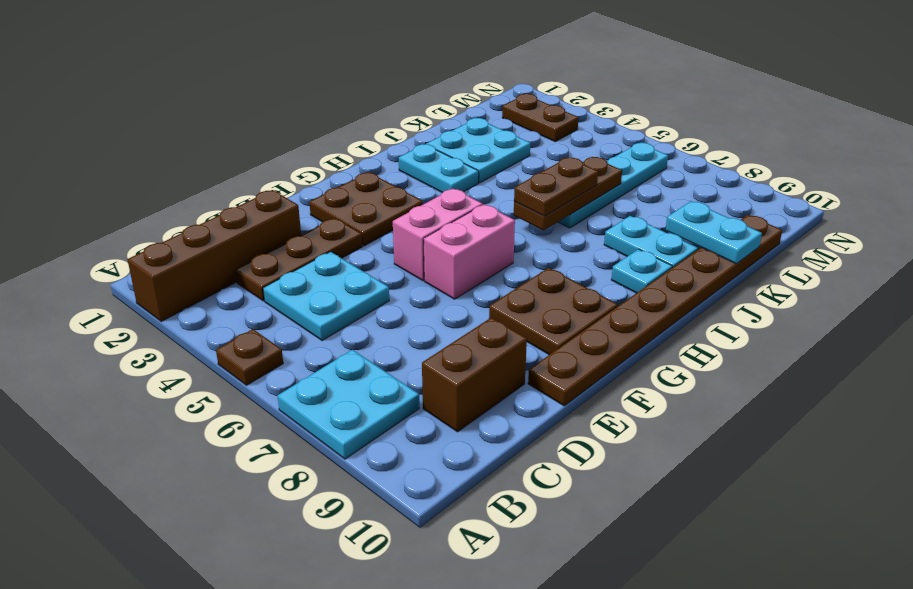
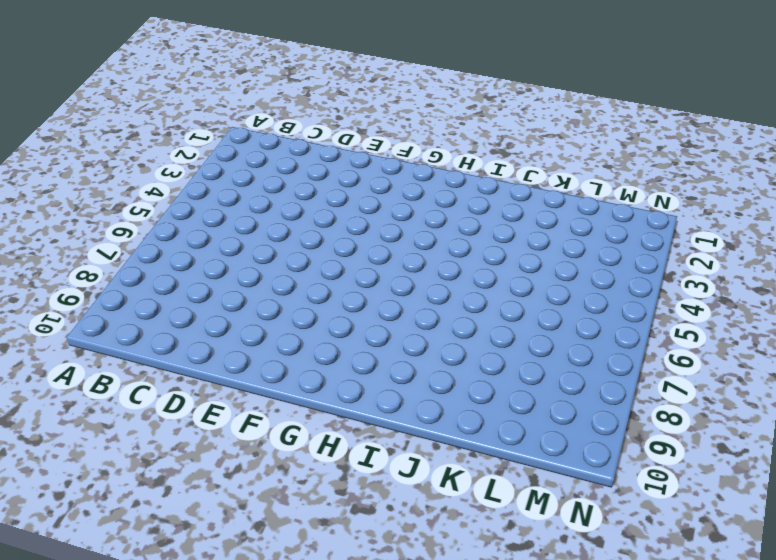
none -> brown 1x4 brick [128,190,301,321]
none -> brown 1x1 plate [216,329,283,385]
none -> cyan 2x2 plate [278,350,419,459]

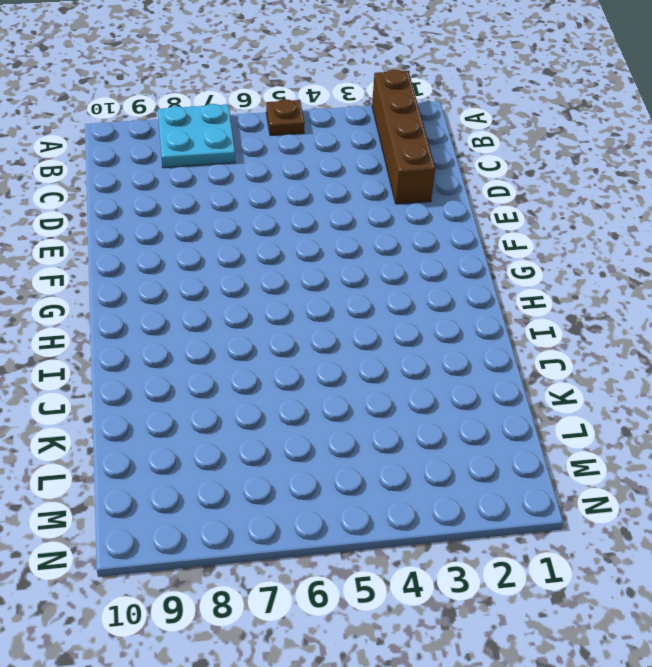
none -> brown 1x3 plate [235,218,362,301]
none -> cyan 2x2 plate [263,252,389,341]
none -> brown 1x2 brick [422,318,527,432]

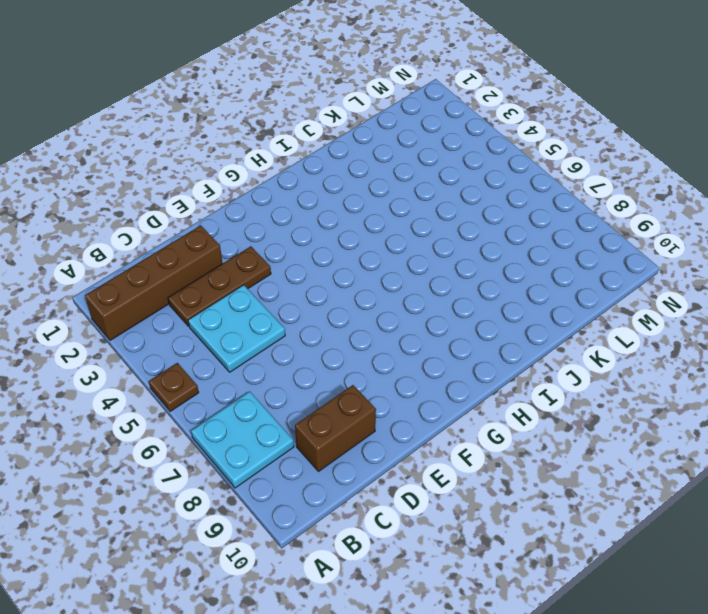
none -> brown 1x8 plate [528,215,782,406]
none -> brown 2x2 plate [309,172,423,246]
none -> pink 1x2 brick [393,189,483,281]

